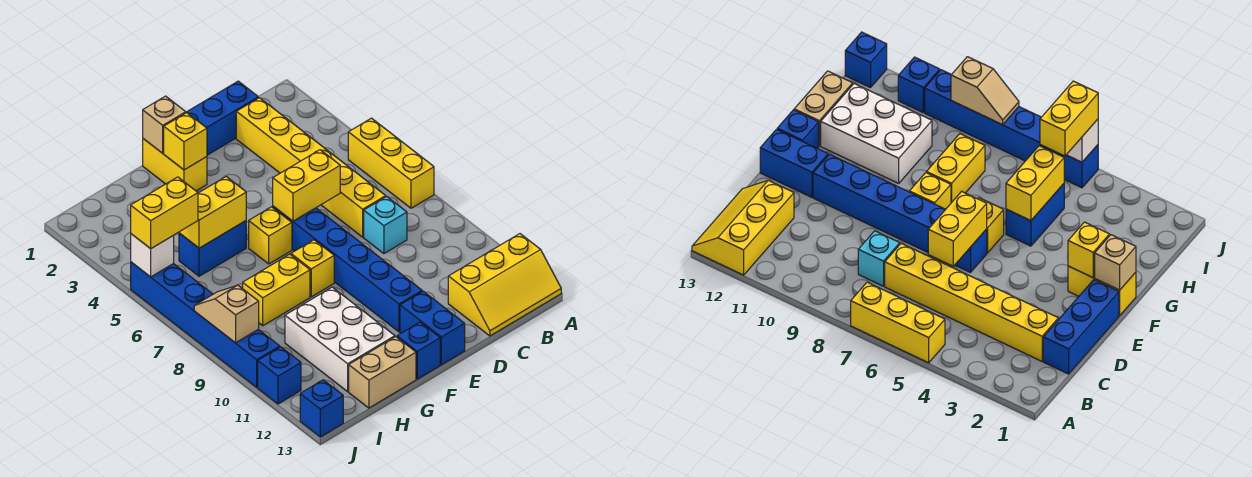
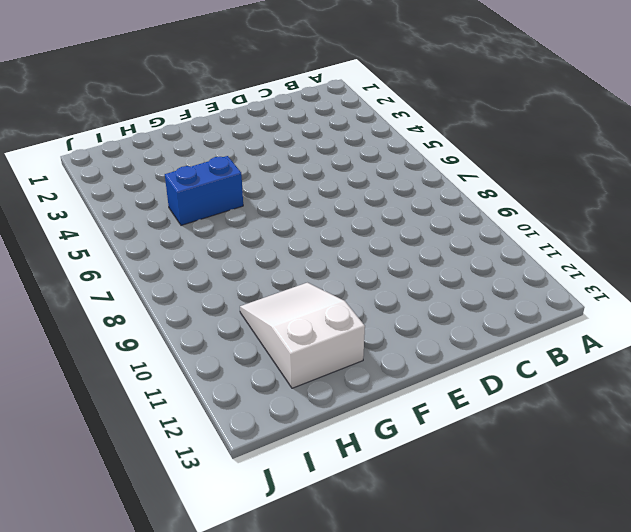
white 2x3 slope [240,283,365,388] -> white 2x3 brick [285,287,395,391]
none -> yellow 1x3 brick [348,118,434,208]
none -> yellow 2x3 slope [448,234,561,336]
none -> blue 1x3 brick [186,81,258,155]

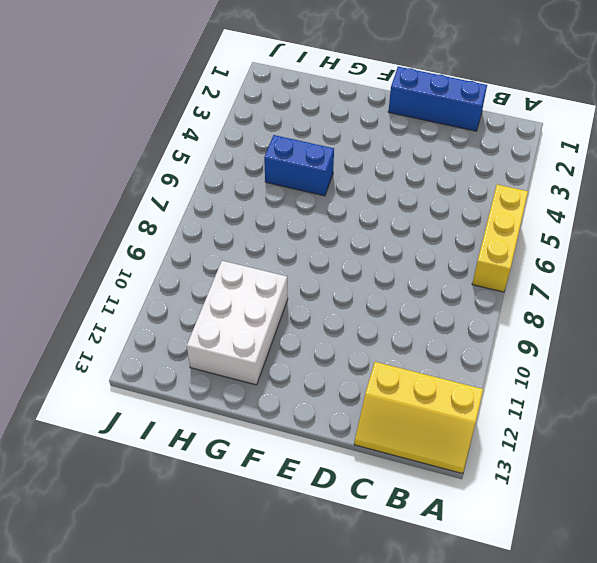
none -> yellow 1x6 brick [236,98,386,237]
none -> cyan 1x1 brick [364,196,407,254]
none -> blue 1x6 brick [273,206,422,332]

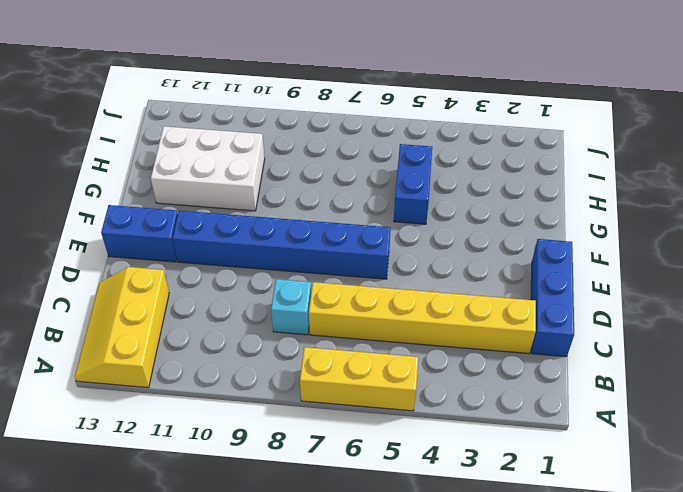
none -> yellow 1x2 brick [143,139,207,191]
none -> yellow 1x1 brick [249,207,292,264]
none -> yellow 1x1 brick [291,240,334,297]

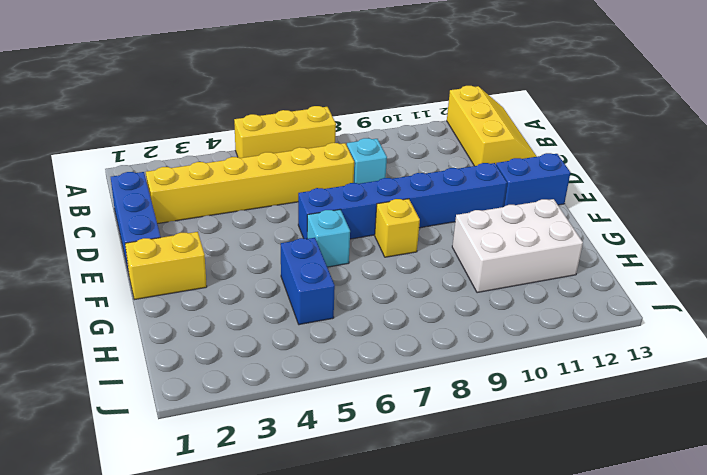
cyan 1x1 brick [307,209,350,267] -> yellow 1x1 brick [249,207,292,264]
none -> blue 1x1 brick [397,322,440,379]
none -> yellow 1x2 brick [243,254,310,326]
none -> tan 1x2 brick [349,337,416,408]

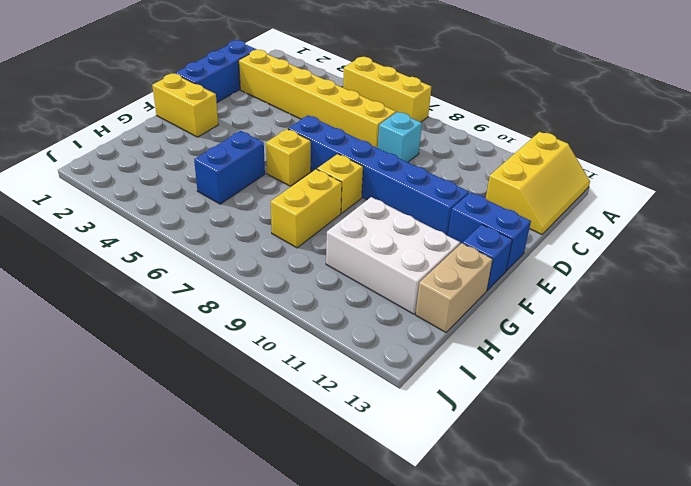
none -> blue 1x6 brick [131,262,280,387]
none -> blue 1x1 brick [258,347,301,404]
none -> blue 1x1 brick [300,380,343,437]

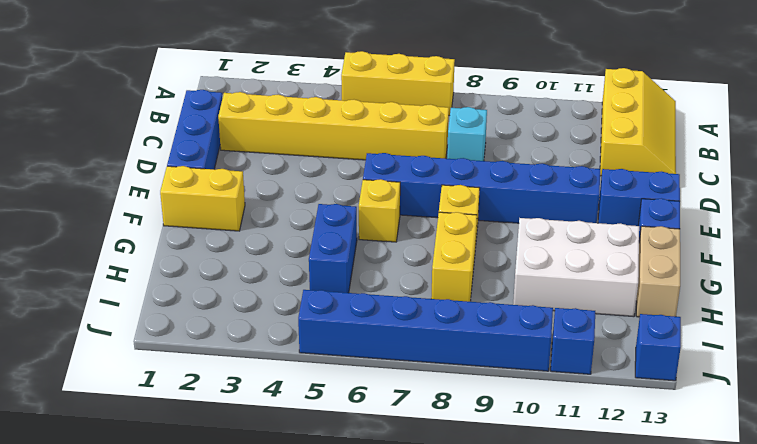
none -> yellow 1x2 brick [273,150,340,221]
none -> tan 1x1 brick [143,96,186,153]
none -> yellow 1x1 brick [164,113,207,170]

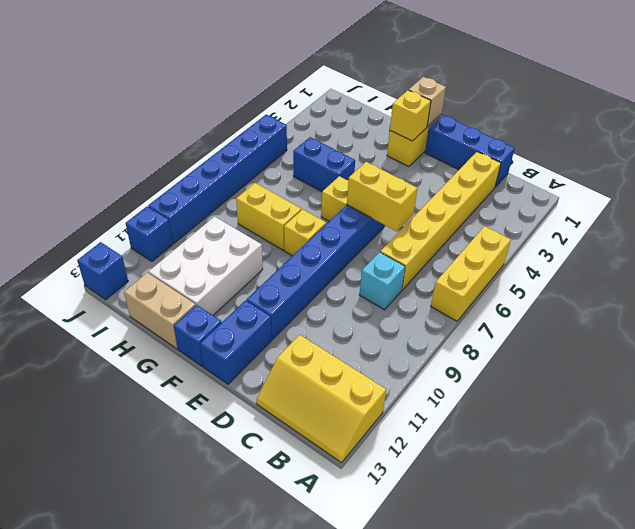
none -> yellow 1x2 brick [179,177,246,248]
none -> white 1x1 brick [131,234,174,277]
none -> tan 1x2 slope [194,285,259,343]

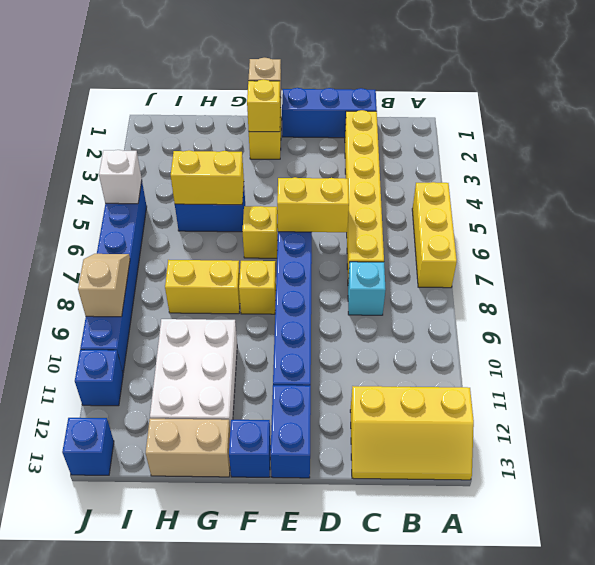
none -> yellow 1x2 brick [131,177,198,249]

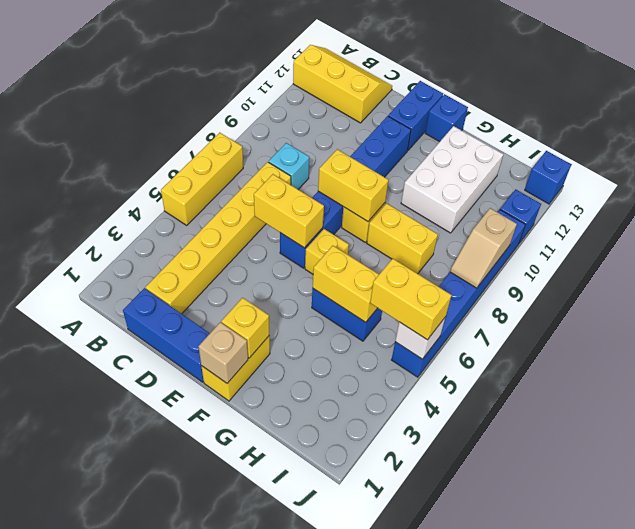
yellow 1x2 brick [318,149,388,221] -> none
none -> tan 1x2 brick [349,337,416,408]

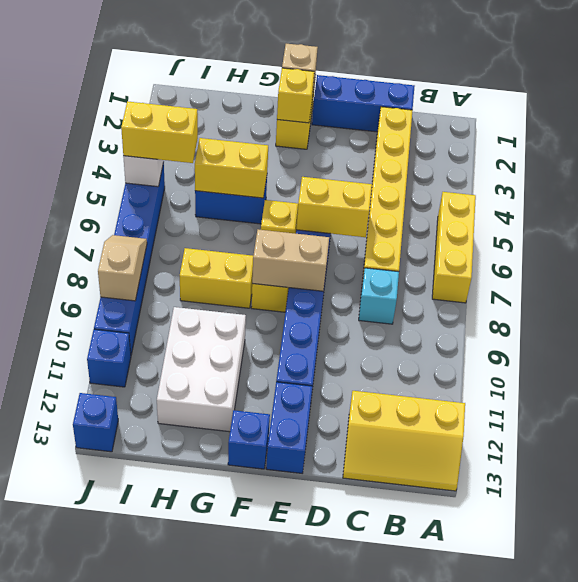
tan 1x2 brick [252,229,329,291] -> tan 1x2 brick moved to [349,337,416,408]

